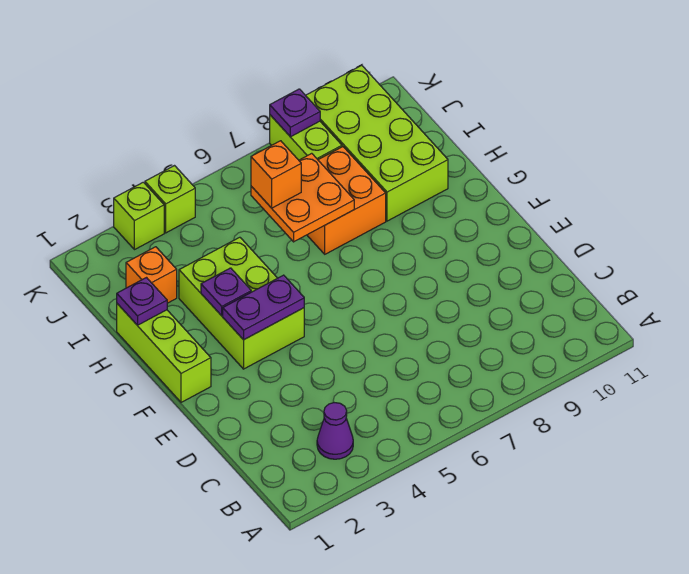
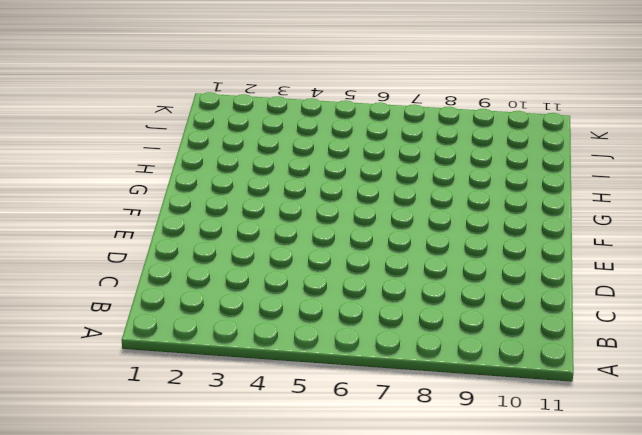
none -> purple 1x1 cone [317,403,353,459]
none -> lime 1x3 brick [117,304,211,402]
none -> lime 2x3 brick [179,237,304,369]

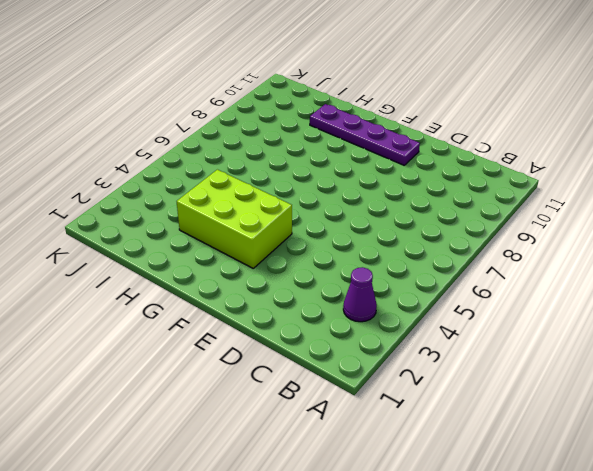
purple 1x4 plate [310,104,420,165] -> lime 2x4 brick [306,65,448,221]
none -> lime 1x3 brick [117,304,211,402]
none -> orange 2x2 brick [307,147,386,254]
none -> orange 1x1 brick [126,247,177,303]

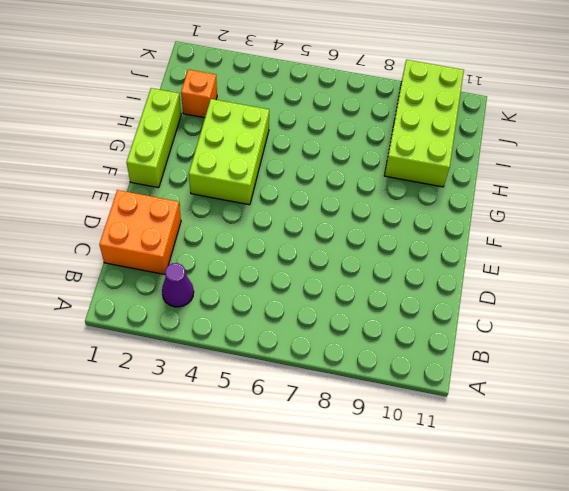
orange 2x2 brick [99,190,181,275] -> orange 2x2 brick moved to [307,147,386,254]
none -> lime 1x2 brick [270,115,342,160]
none -> lime 1x1 brick [114,182,164,250]
none -> lime 1x1 brick [145,166,195,233]

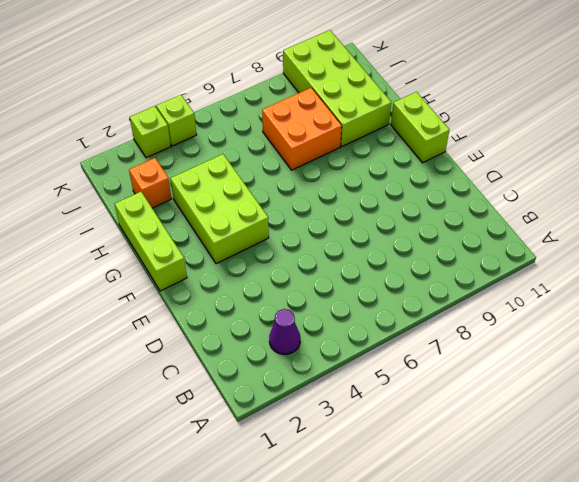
lime 1x2 brick [391,92,449,163] -> lime 1x2 brick moved to [270,115,342,160]
none -> purple 1x2 plate [223,275,304,340]
none -> purple 1x1 plate [201,268,251,316]
none -> purple 1x1 plate [117,278,167,325]

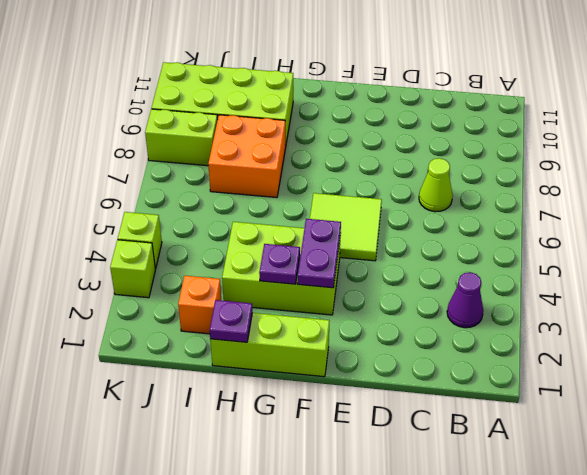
lime 1x1 cone [419,158,453,212] -> none
lime 2x2 tile [310,193,382,261] -> none
none -> orange 2x2 plate [251,153,354,242]
none -> purple 1x1 plate [270,89,320,137]
none -> orange 1x1 brick [251,141,301,208]

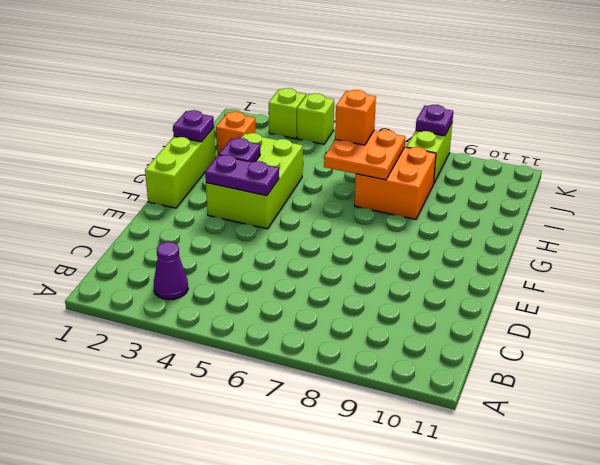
none -> lime 2x4 brick [306,65,448,221]

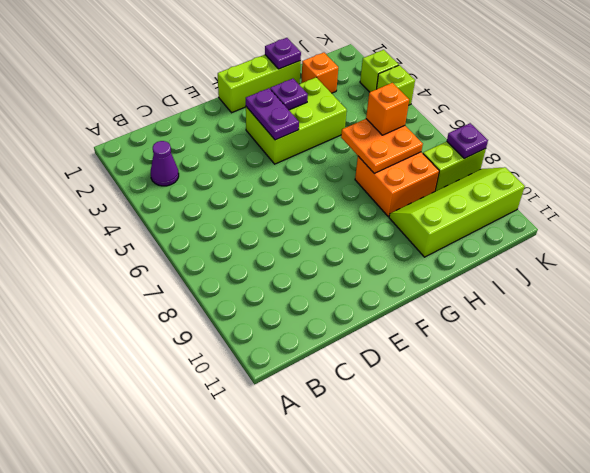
lime 2x4 slope [389,167,525,257] -> lime 2x4 brick [306,65,448,221]

